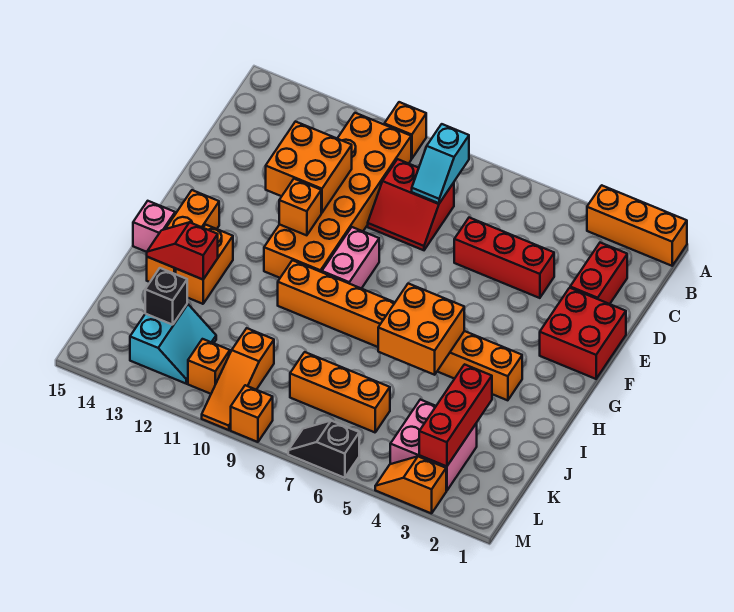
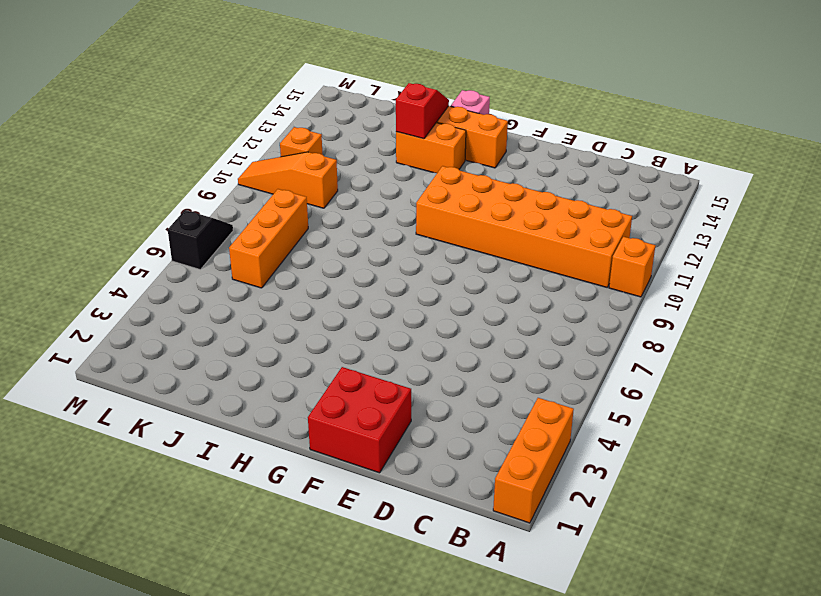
none -> red 1x2 brick [570,243,627,304]
none -> red 2x2 slope [368,159,454,250]
none -> red 1x3 brick [454,218,554,298]

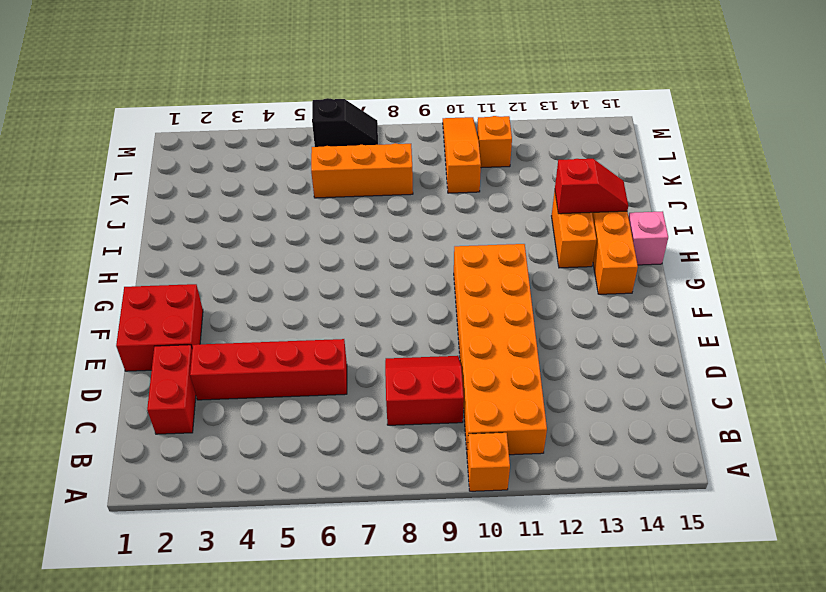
red 1x4 brick [190,339,347,400] -> red 1x3 brick [454,218,554,298]
none -> orange 1x3 brick [587,185,687,266]
none -> pink 1x2 brick [322,227,379,289]
none -> orange 1x8 brick [278,260,522,400]

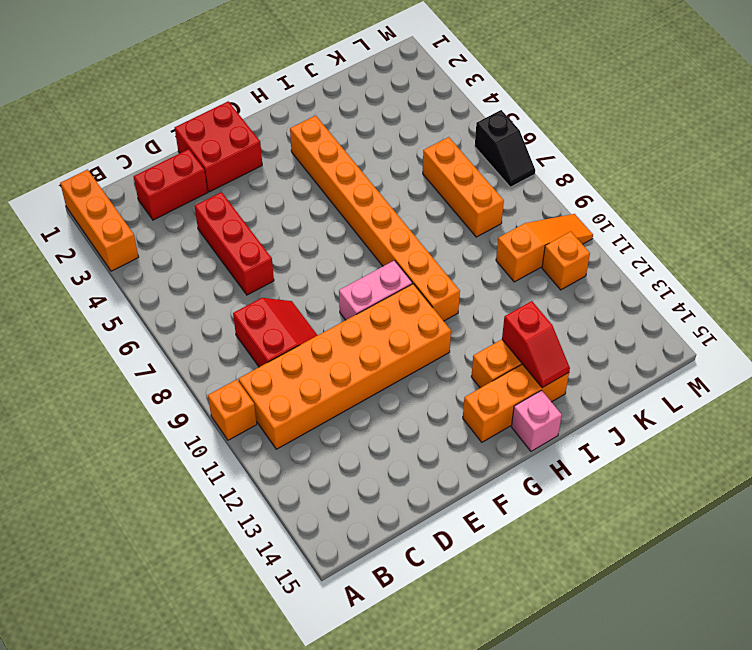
none -> pink 2x2 brick [390,400,477,491]
none -> cyan 2x2 slope [130,304,216,384]
none -> orange 1x2 slope [375,457,446,513]

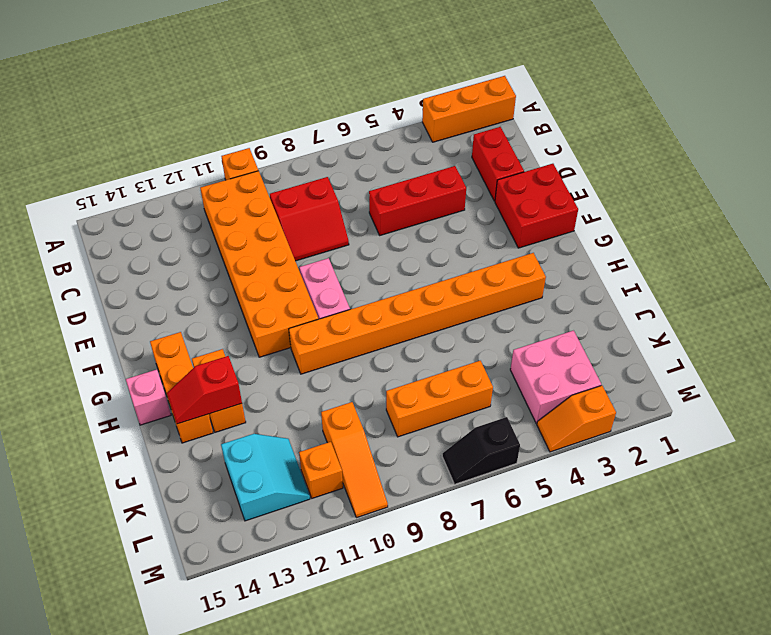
none -> orange 1x1 brick [231,385,273,442]
none -> cyan 1x2 slope [412,124,469,203]
none -> orange 2x2 brick [266,121,352,213]

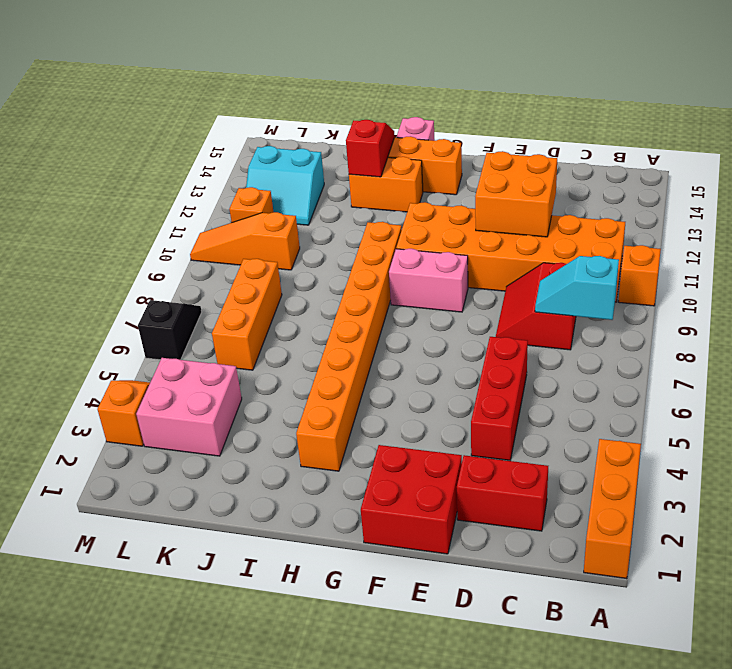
none -> orange 1x1 brick [231,385,273,442]
none -> orange 1x1 brick [279,179,321,235]
none -> orange 2x2 brick [378,284,464,375]

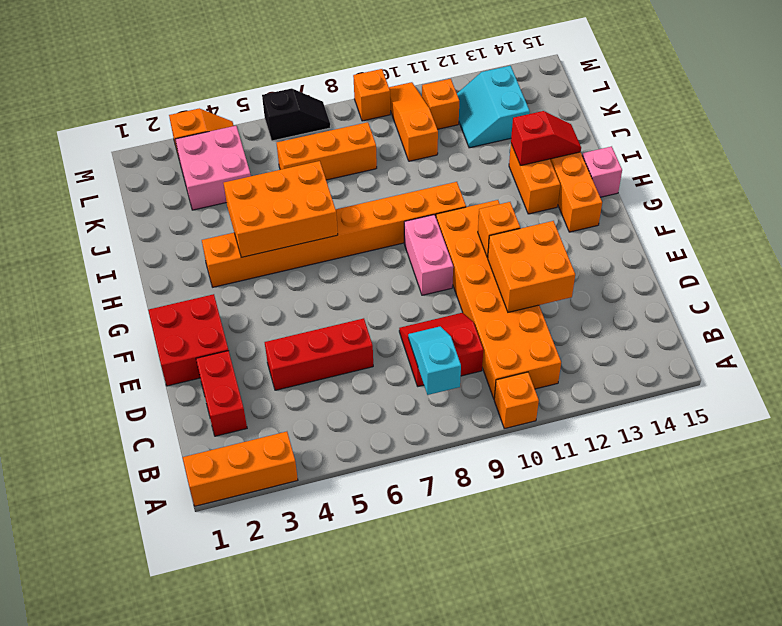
orange 2x3 brick [224,161,338,257] -> orange 2x2 brick [378,284,464,375]
none -> red 1x3 brick [419,364,492,467]
none -> black 1x1 brick [145,268,187,325]

